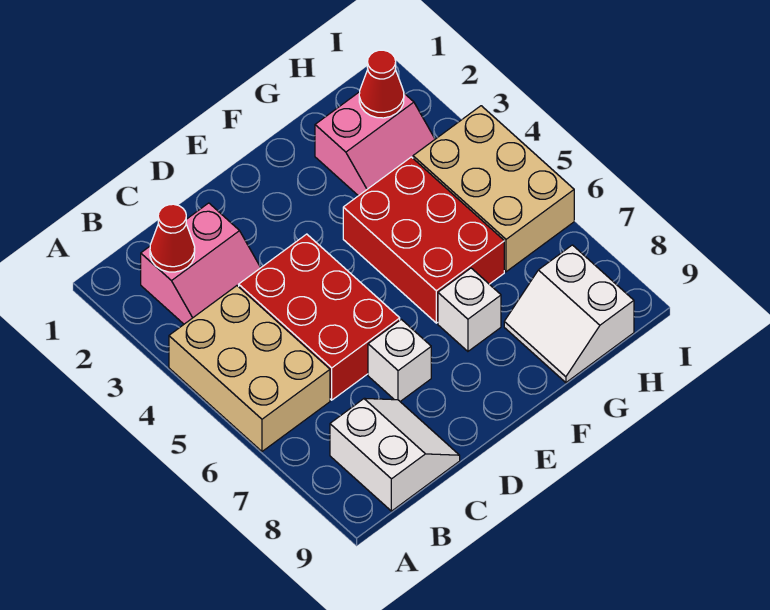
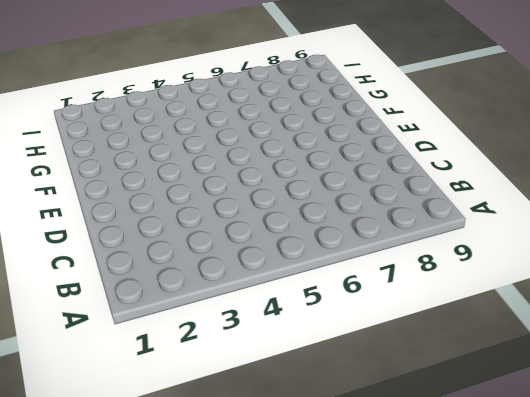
none -> tan 2x3 brick [169,286,330,451]
none -> pink 2x2 slope [141,203,261,324]
none -> white 2x2 slope [330,398,460,511]

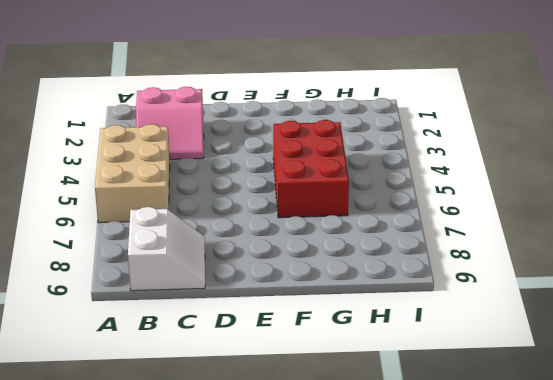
none -> red 2x3 brick [239,234,400,400]
none -> white 1x1 brick [368,319,431,401]
none -> white 1x1 brick [438,268,501,351]

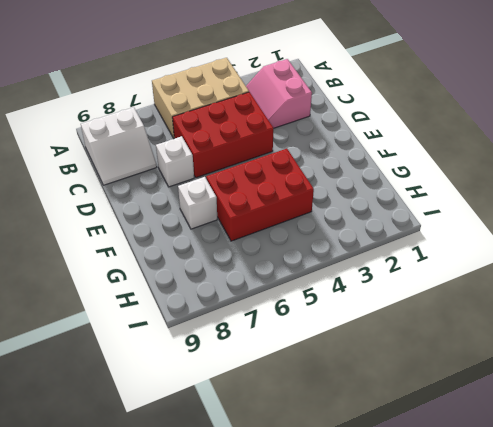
none -> pink 2x2 slope [315,92,435,196]
none -> white 2x2 slope [504,245,634,383]
none -> tan 2x3 brick [413,106,574,272]

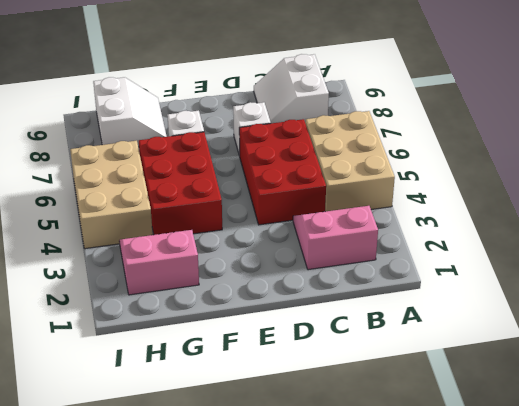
none -> red 1x1 cone [150,204,195,272]
none -> red 1x1 cone [359,50,404,118]

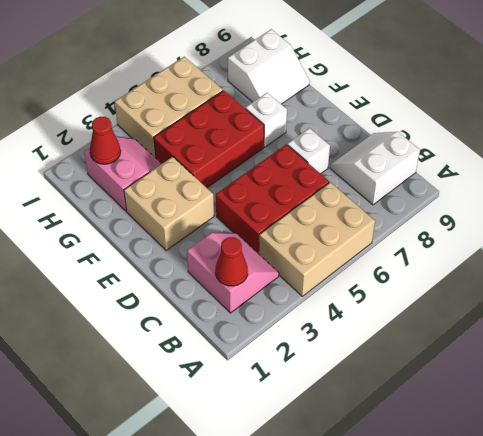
tan 2x2 brick [124,157,214,250] -> none

